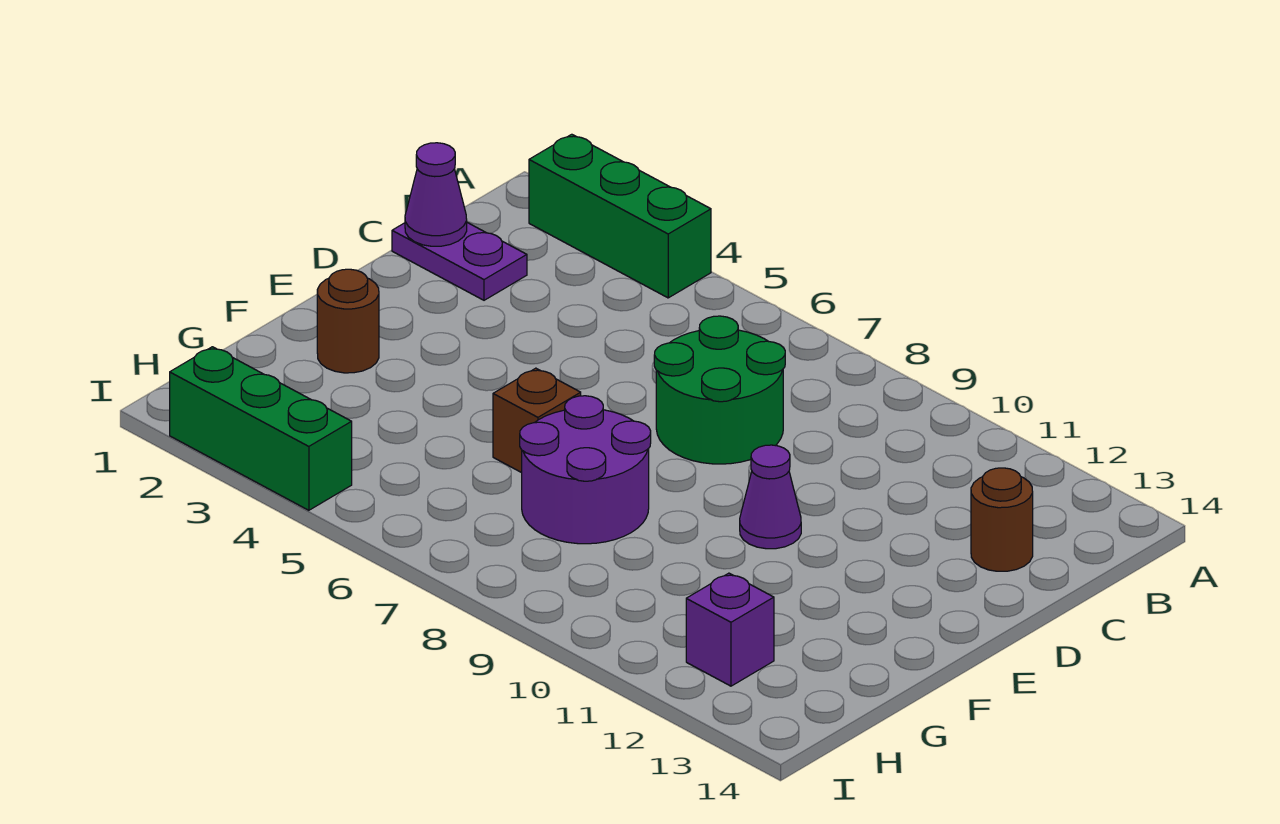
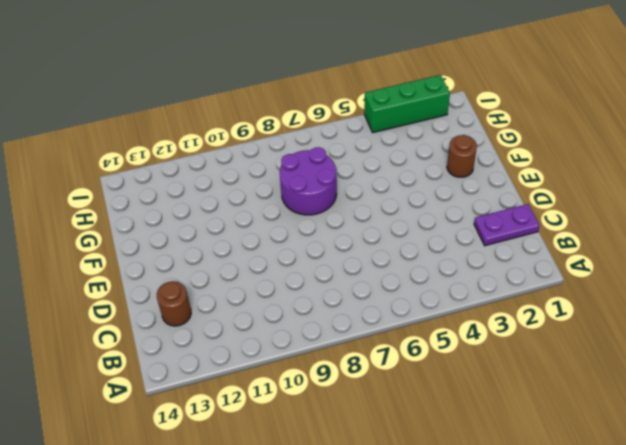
none -> green 1x3 brick [529,134,711,298]
none -> green 2x2 round brick [654,316,785,464]

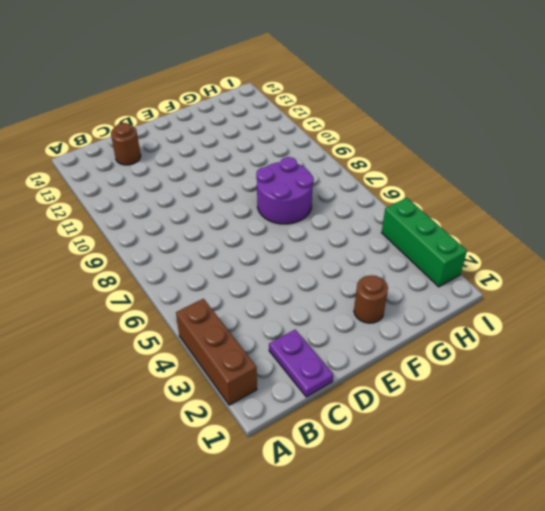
brown 1x3 brick [176,299,257,405] -> green 1x3 brick [529,134,711,298]
none -> green 2x2 round brick [654,316,785,464]
none -> purple 1x1 cone [740,445,801,549]

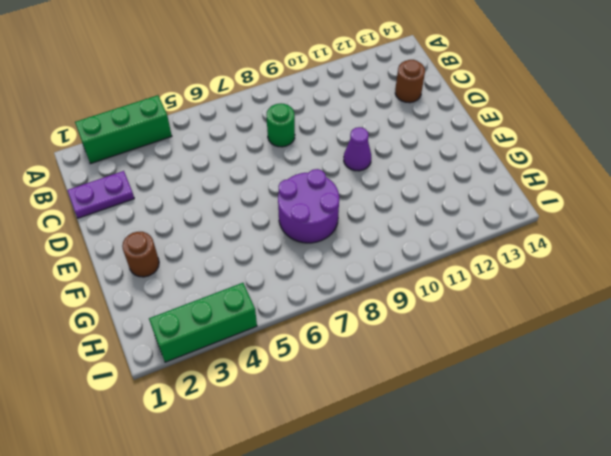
green 1x1 round brick [267,103,295,147] -> green 2x2 round brick [654,316,785,464]
none -> brown 1x1 brick [493,368,581,473]
none -> purple 1x1 brick [686,573,774,686]

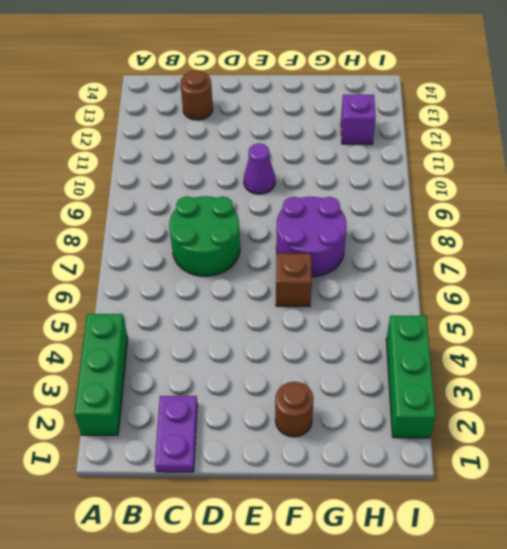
none -> purple 1x1 cone [405,143,467,246]

